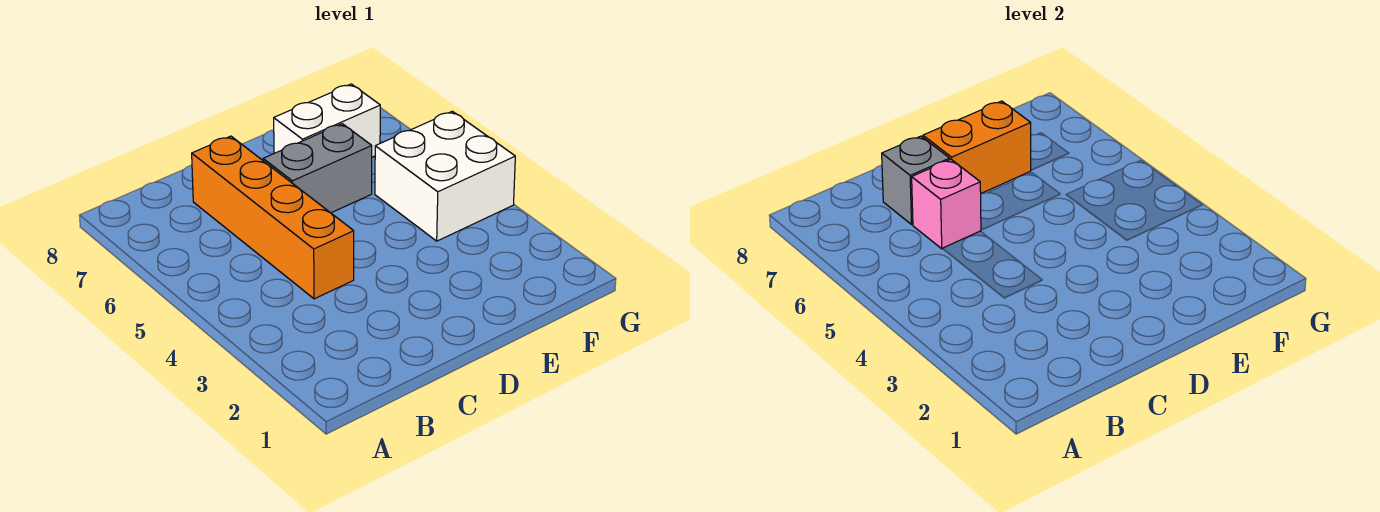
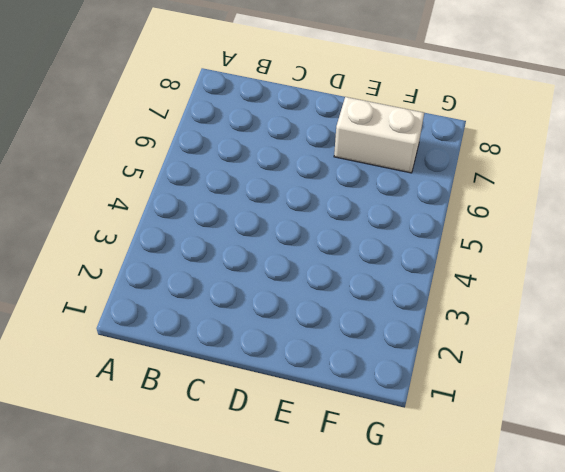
none -> orange 1x4 brick [192,136,354,299]
none -> grey 1x2 brick [263,124,372,213]

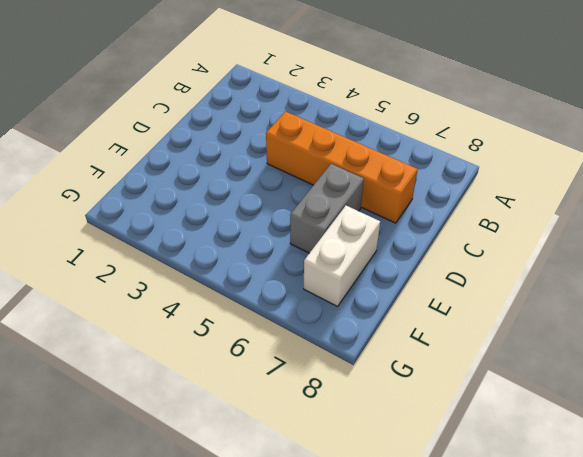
none -> white 2x2 brick [375,111,515,241]
none -> pink 1x1 brick [912,159,981,249]

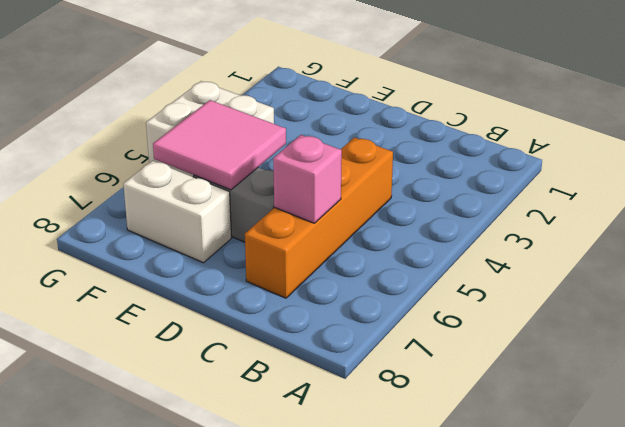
pink 2x2 tile [153,100,286,190] -> none
none -> grey 1x1 brick [882,136,950,224]
none -> orange 1x2 brick [923,101,1031,194]

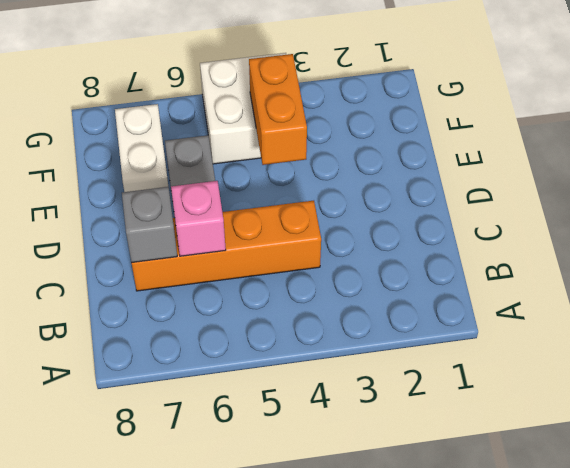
orange 1x2 brick [249,54,307,165] -> orange 1x2 brick moved to [923,101,1031,194]

